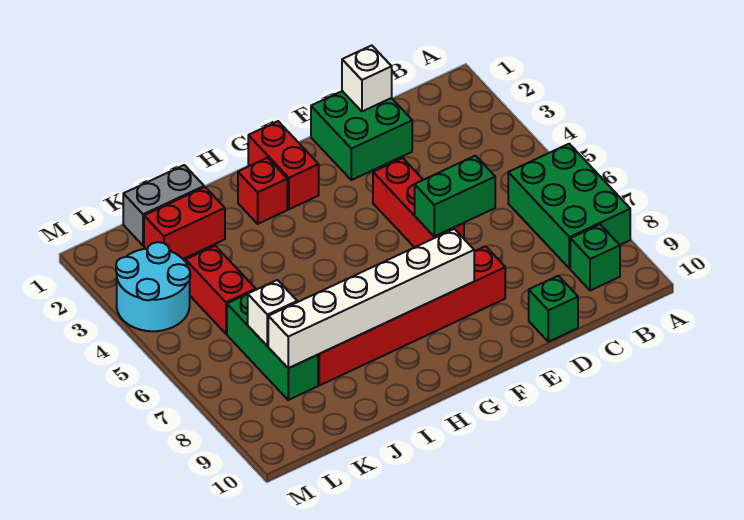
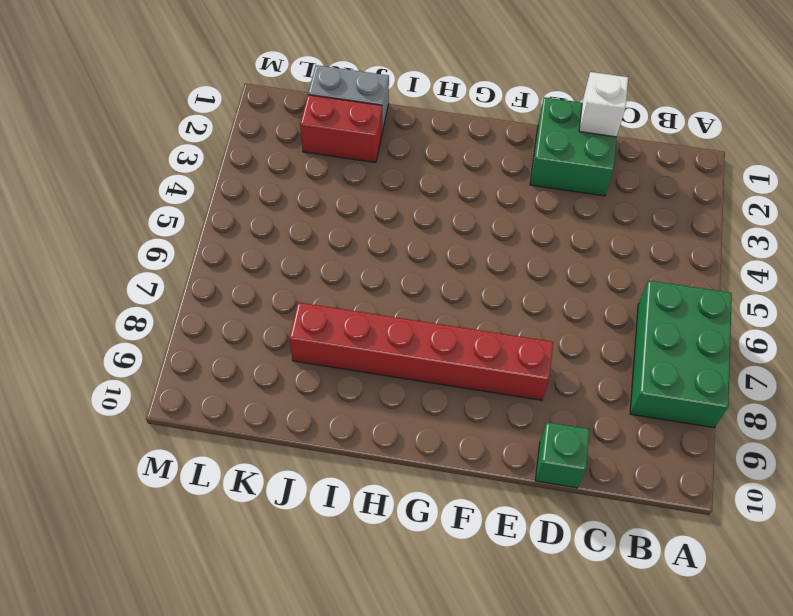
none -> green 1x1 brick [570,225,620,291]
none -> red 1x3 brick [373,158,464,247]
none -> red 1x2 brick [248,121,319,209]

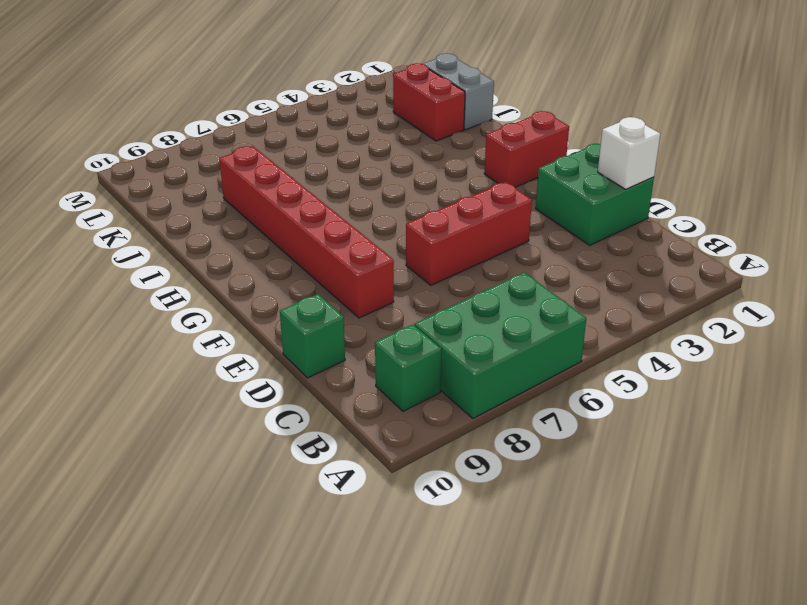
none -> red 1x1 brick [238,158,287,224]
none -> red 1x2 brick [186,246,256,334]
none -> green 1x3 brick [227,294,318,400]

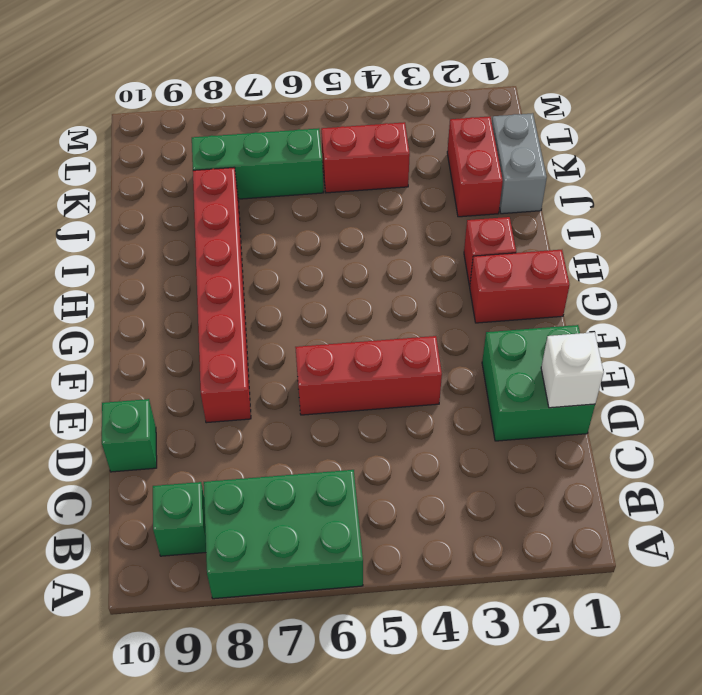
none -> cyan 2x2 round brick [116,242,190,331]
none -> green 1x2 brick [415,156,495,236]
none -> white 1x6 brick [268,229,474,368]

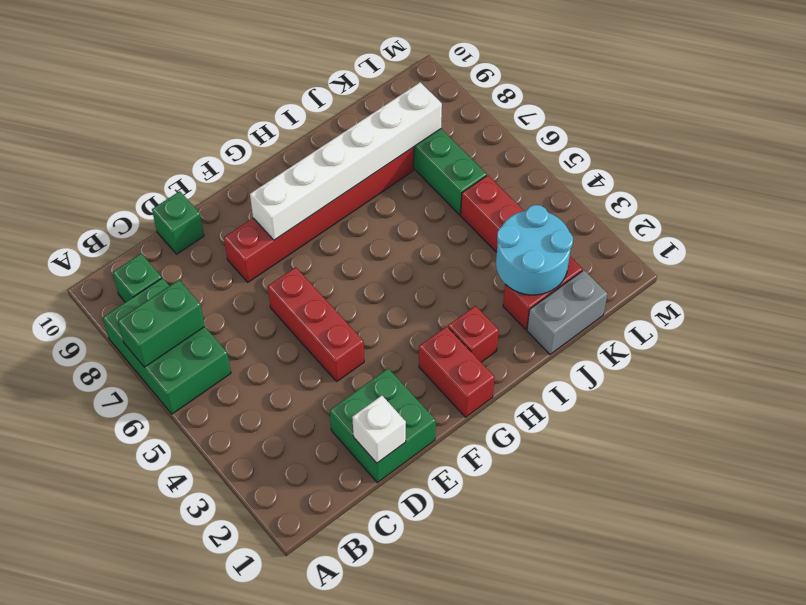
green 1x2 brick [118,280,205,367] -> green 1x2 brick moved to [415,156,495,236]
cyan 2x2 round brick [496,205,573,295] -> cyan 2x2 round brick moved to [116,242,190,331]
none -> white 1x1 brick [248,280,297,346]

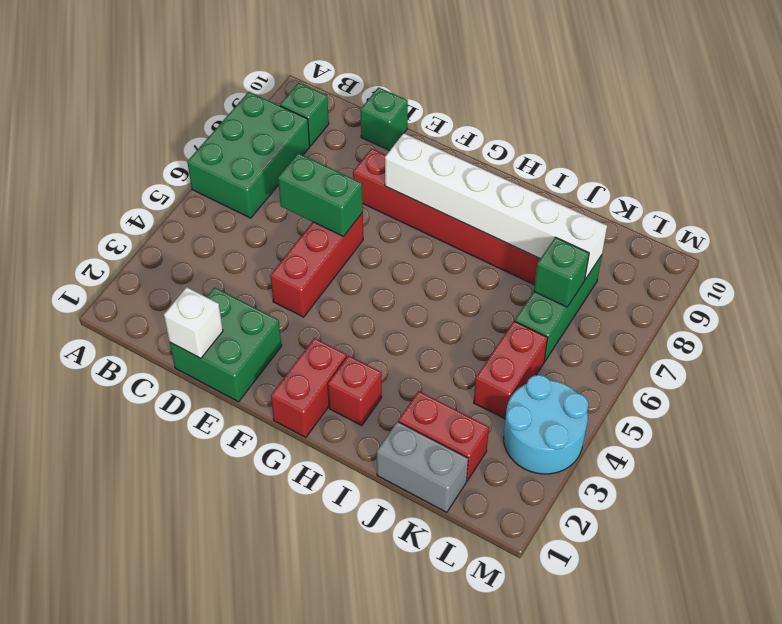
green 1x1 brick [534,237,589,307] -> white 1x1 brick [248,280,297,346]

